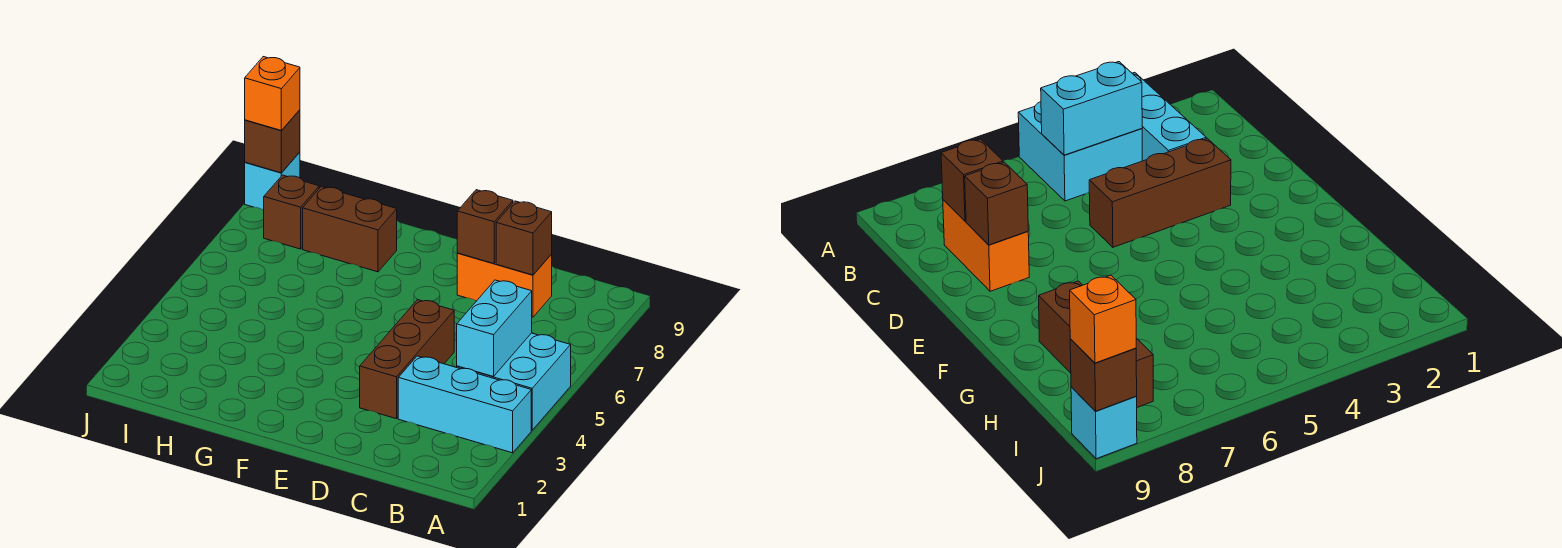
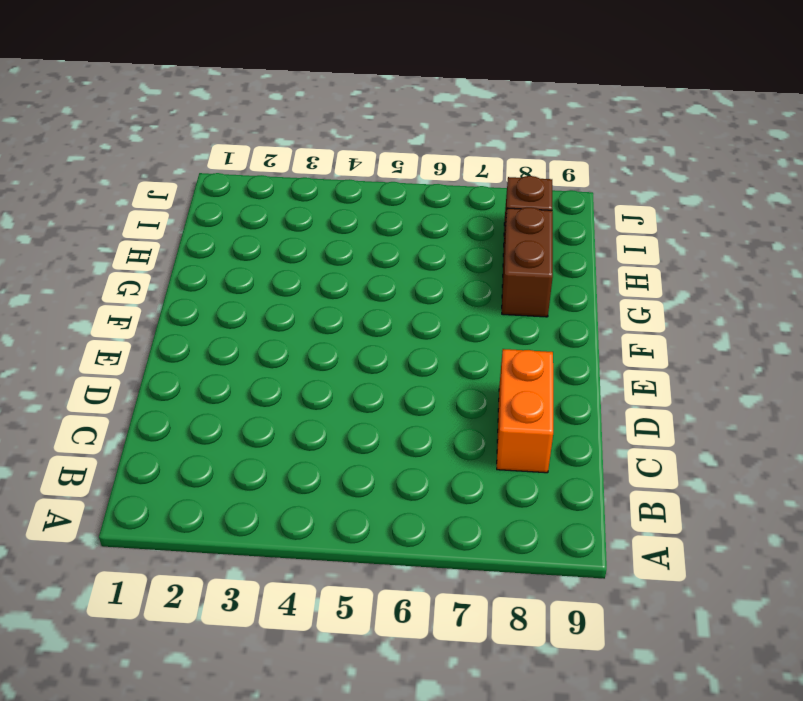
none -> cyan 1x3 brick [398,356,531,453]
none -> cyan 2x2 brick [457,333,571,430]
none -> brown 1x3 brick [360,300,454,419]

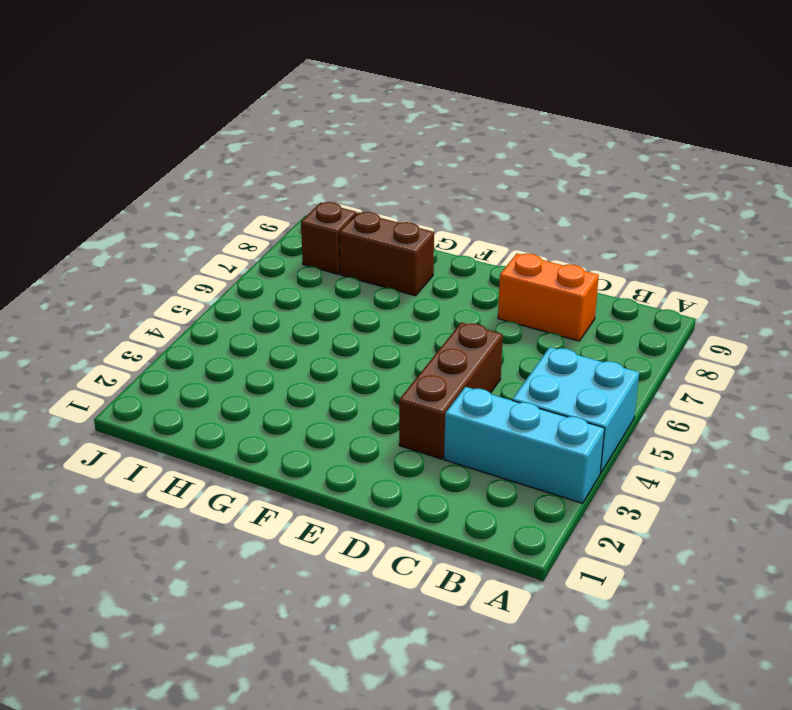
none -> cyan 1x1 brick [245,152,300,210]
none -> cyan 1x2 brick [457,280,532,377]
none -> brown 1x1 brick [496,201,552,275]

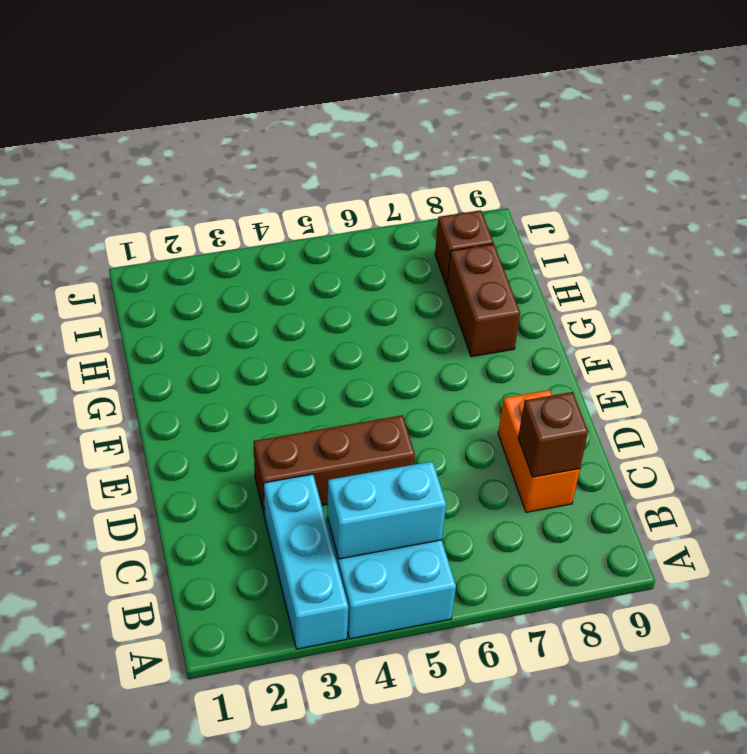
none -> cyan 1x1 brick [245,152,300,210]
none -> brown 1x1 brick [457,190,513,264]
none -> brown 1x1 brick [245,110,300,173]

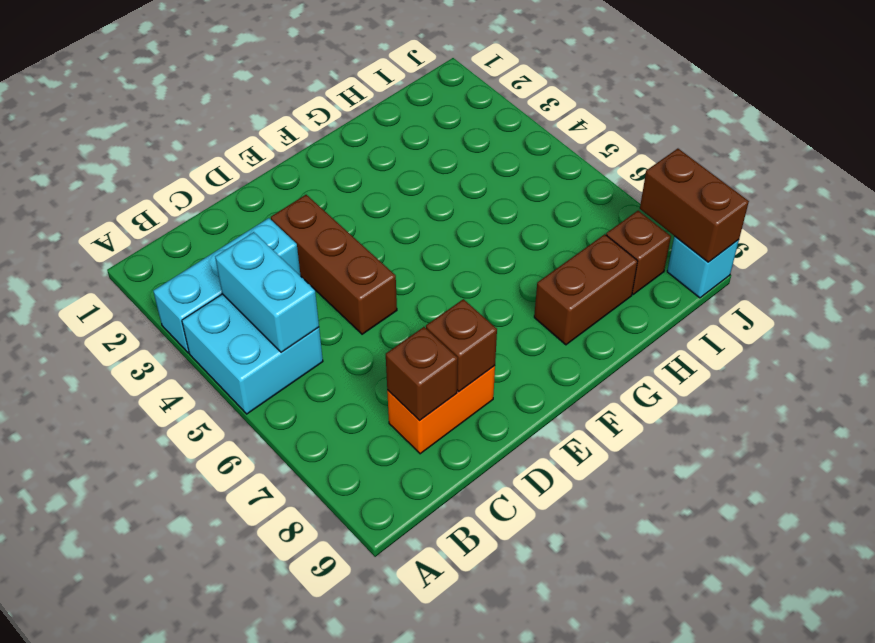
brown 1x2 brick [640,149,749,262] -> brown 1x1 brick [245,110,300,173]
none -> orange 1x1 brick [245,57,300,131]

